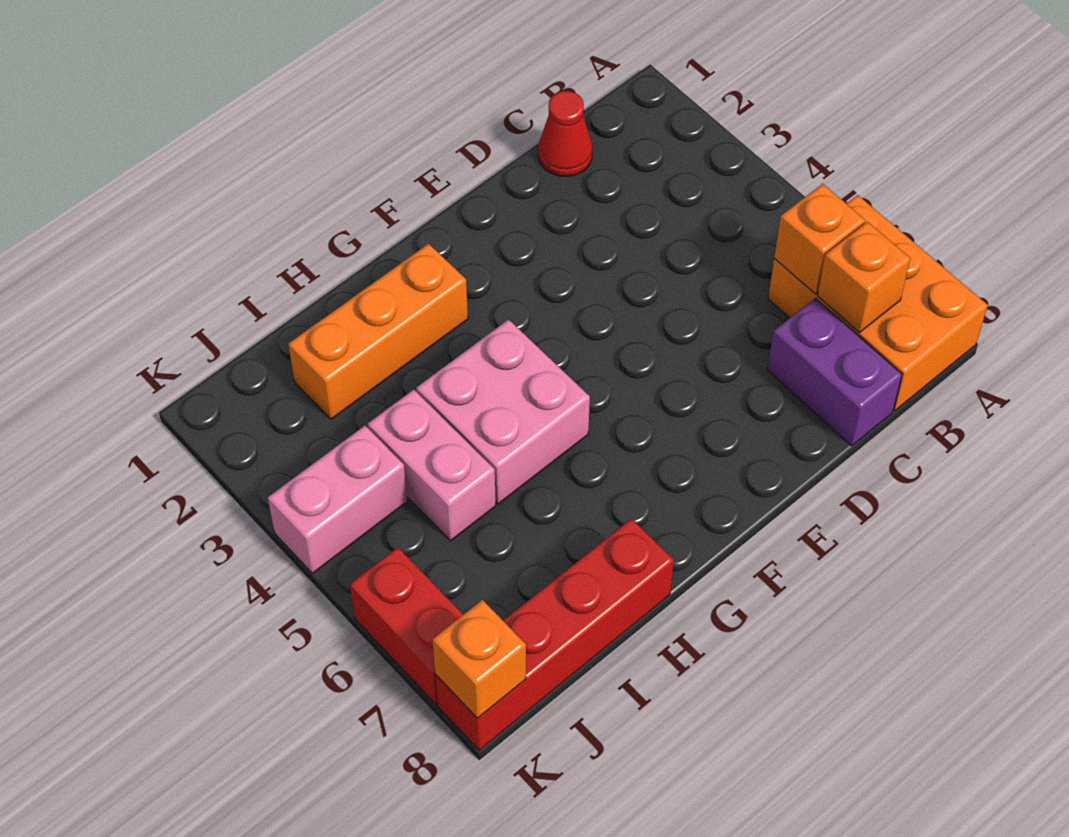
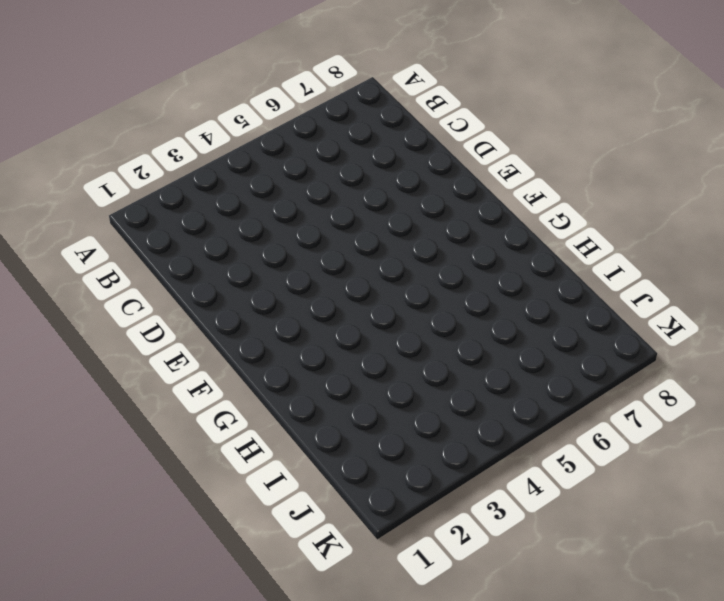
none -> orange 2x3 brick [768,195,988,411]
none -> red 1x1 cone [538,91,593,177]
none -> purple 1x2 brick [767,298,902,446]

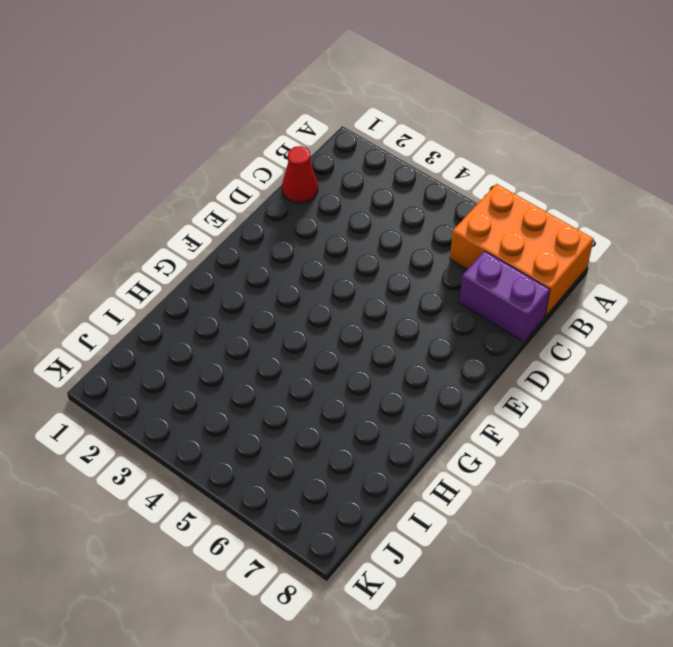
none -> orange 1x3 brick [288,244,468,419]
none -> pink 2x2 brick [416,320,590,504]
none -> red 1x4 brick [435,518,674,750]

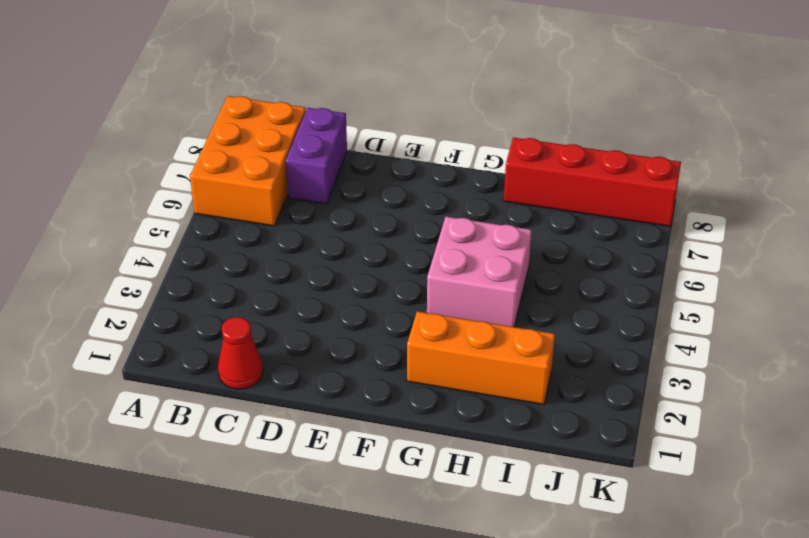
none -> pink 1x2 brick [368,390,496,541]
none -> pink 1x2 brick [268,426,407,573]
none -> red 1x2 brick [350,547,463,705]

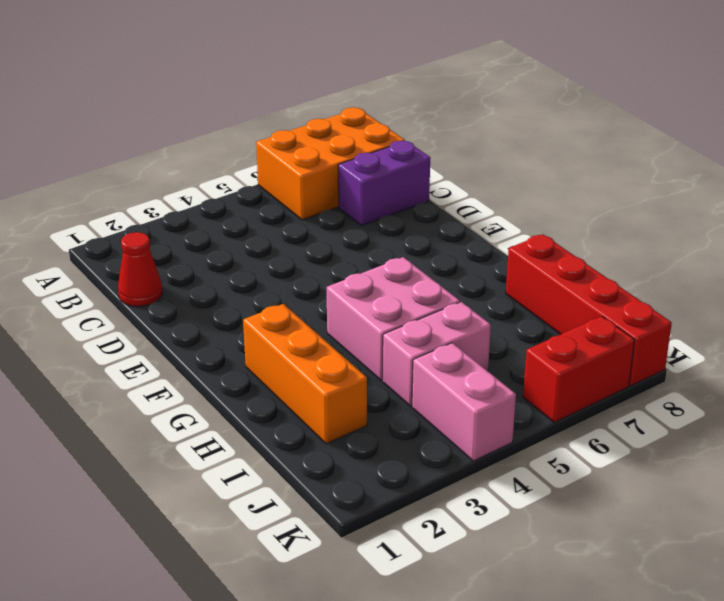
none -> orange 1x1 brick [774,184,865,294]
none -> orange 1x1 brick [818,222,910,333]
none -> orange 1x1 brick [432,600,526,718]

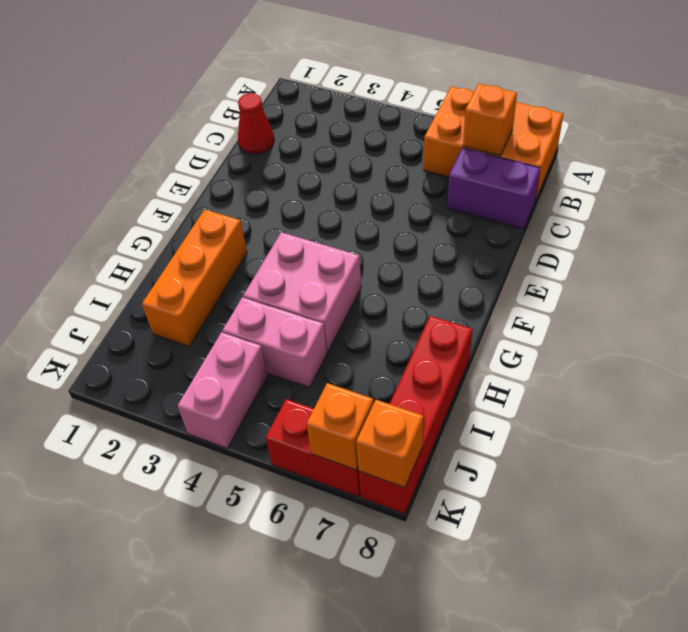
orange 1x1 brick [307,383,374,470] -> orange 1x1 brick moved to [774,184,865,294]

